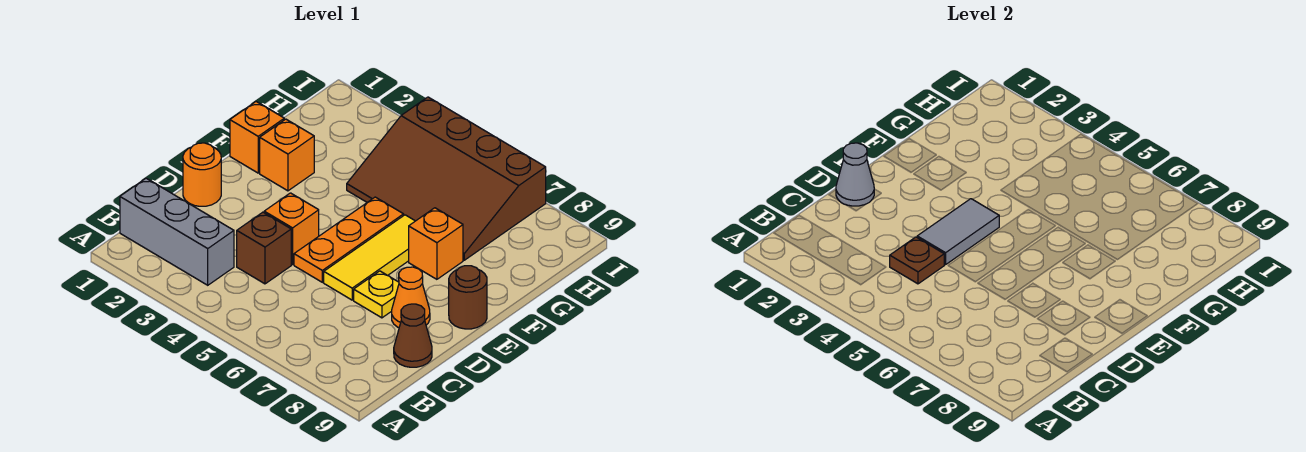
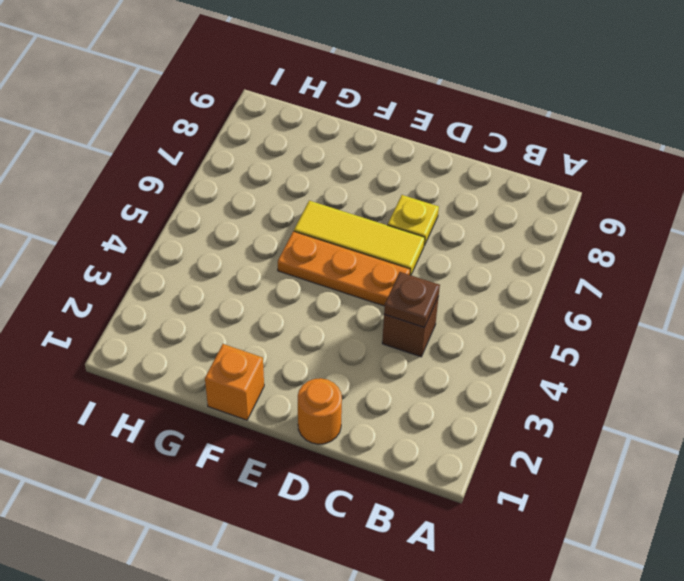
none -> grey 1x3 brick [120,178,234,285]
none -> brown 1x1 cone [394,304,432,367]
none -> orange 1x1 brick [264,193,319,265]

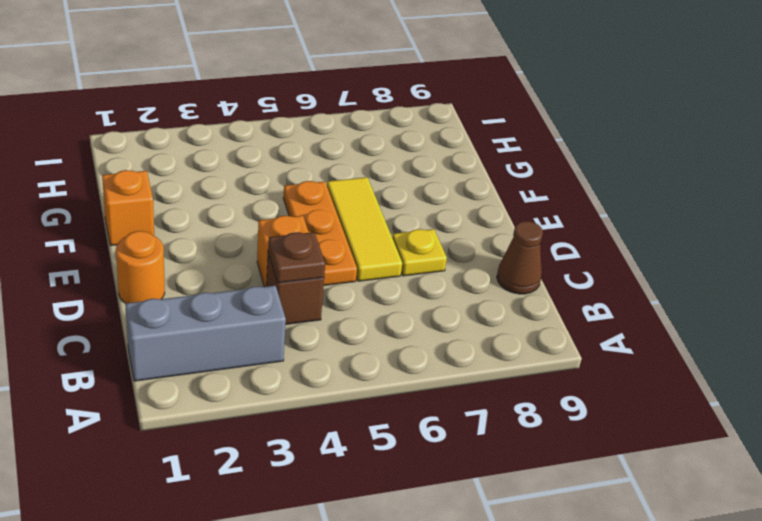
none -> orange 1x1 cone [392,267,430,328]
none -> brown 1x1 round brick [449,266,487,329]
none -> orange 1x1 brick [260,119,314,191]

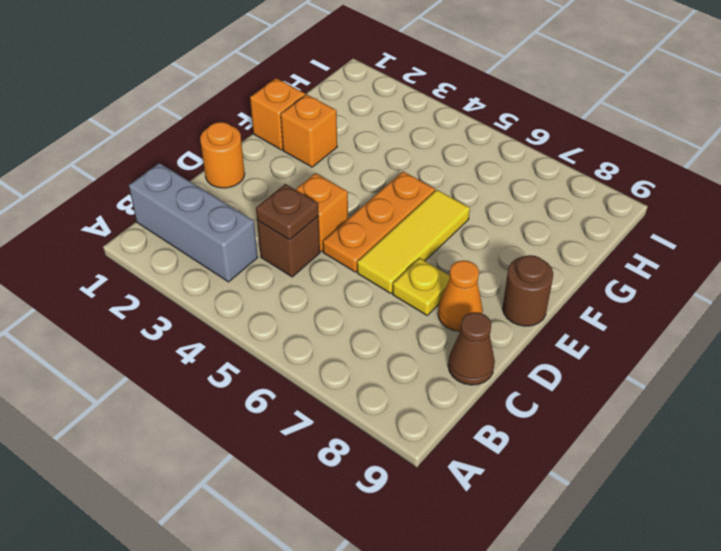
none -> orange 1x1 brick [409,208,463,279]
none -> brown 3x4 slope [347,97,546,260]
none -> grey 1x1 cone [836,143,874,206]

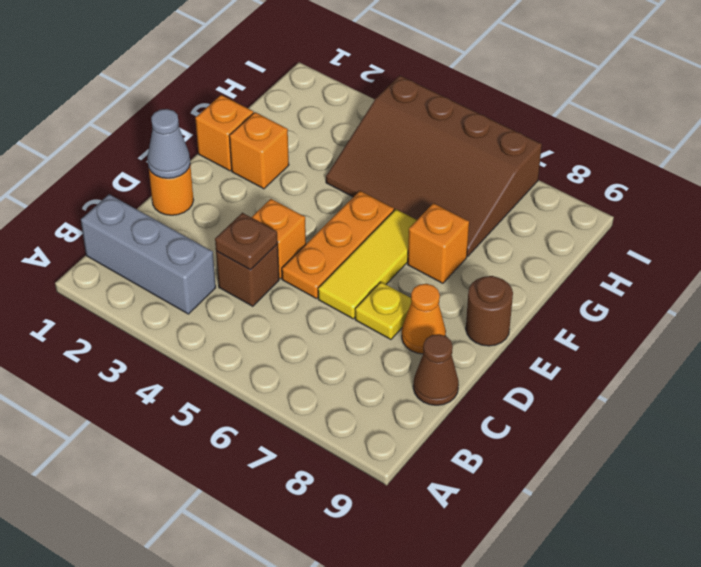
none -> grey 1x2 tile [917,199,999,265]

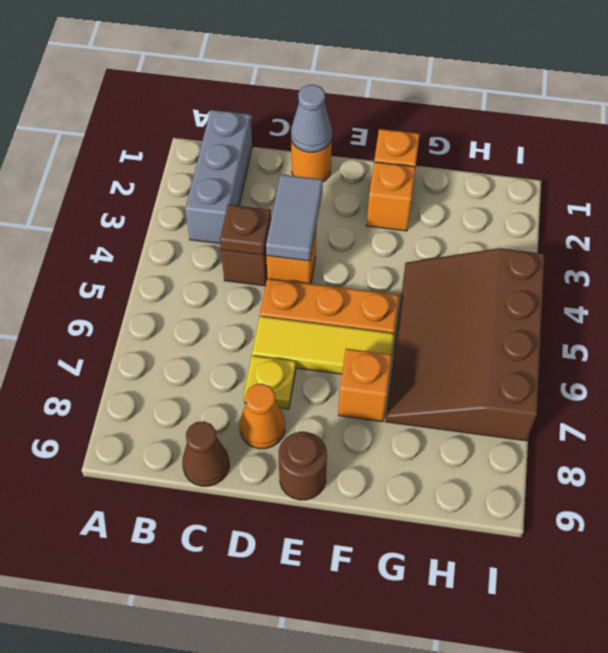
grey 1x2 tile [266,175,323,261] -> grey 1x2 tile turned to [917,199,999,265]

